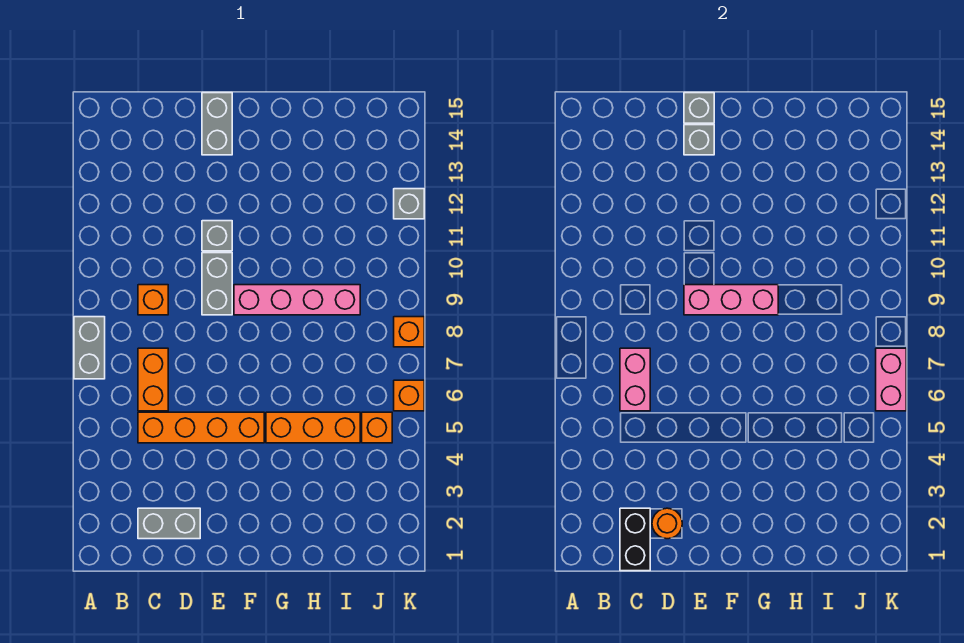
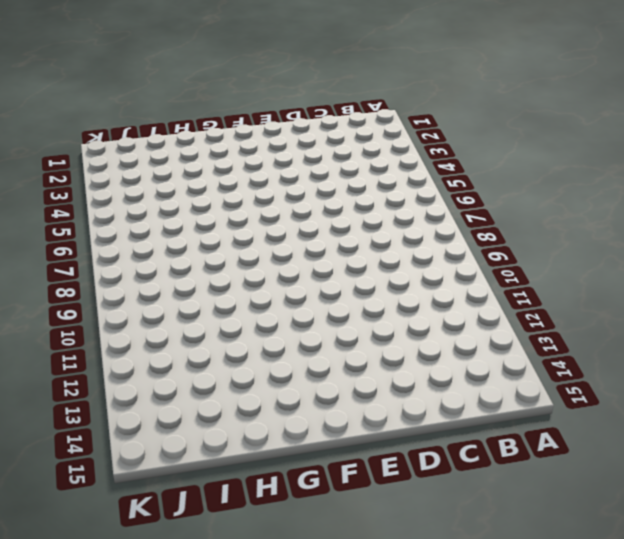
none -> grey 1x2 brick [74,317,105,379]
none -> grey 1x2 brick [138,508,200,539]
none -> orange 1x4 brick [138,412,264,443]

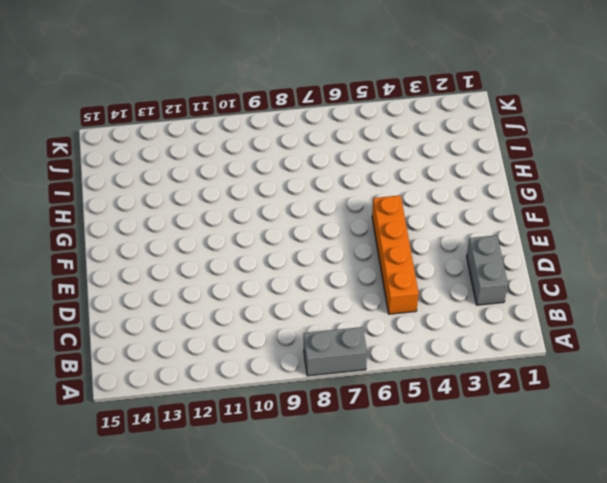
none -> orange 1x2 brick [138,348,168,411]
none -> orange 1x1 brick [138,285,168,315]
none -> grey 1x2 brick [202,253,232,315]

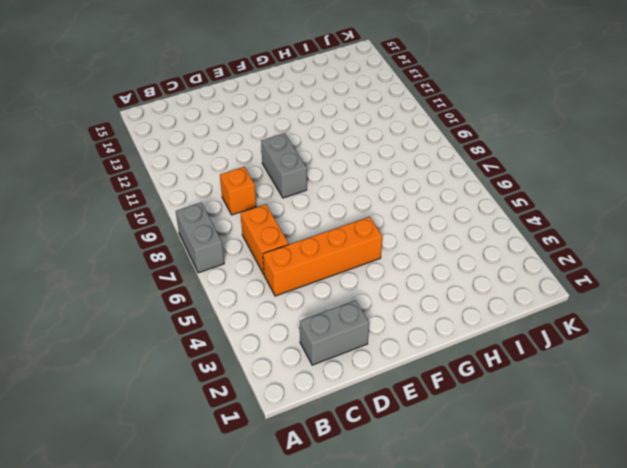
none -> grey 1x1 brick [202,221,232,251]
none -> grey 1x2 brick [202,93,232,155]
none -> pink 1x4 brick [234,285,360,315]

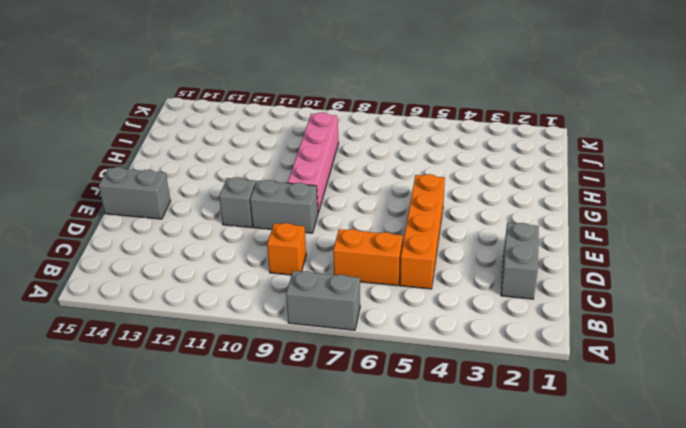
none -> orange 1x3 brick [266,412,360,443]
none -> orange 1x1 brick [362,412,392,443]
none -> orange 1x1 brick [394,380,424,411]

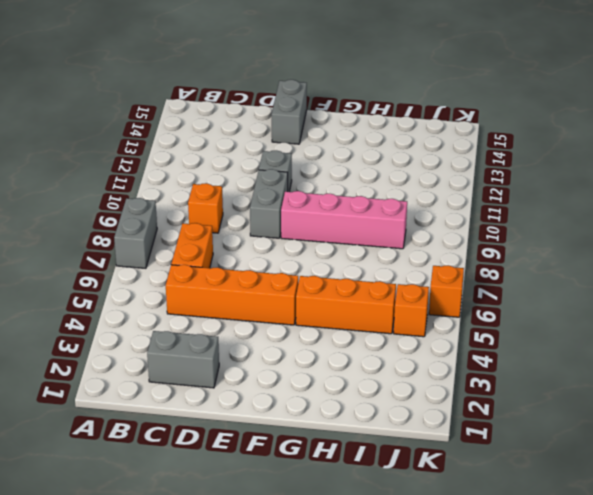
none -> orange 1x1 brick [394,317,424,347]
none -> grey 1x1 brick [394,189,424,219]
none -> black 1x2 brick [620,508,650,571]

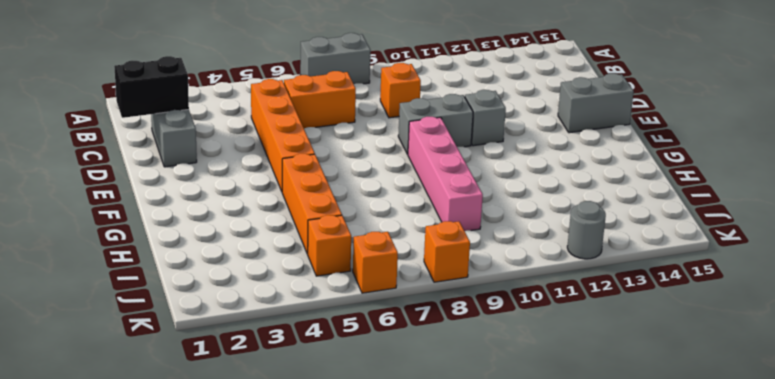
grey 1x1 round brick [567,201,606,259] -> grey 1x1 brick [394,189,424,219]
none -> pink 1x2 brick [620,348,650,411]
none -> orange 1x1 round brick [652,508,682,539]
none -> pink 1x3 brick [684,285,778,315]

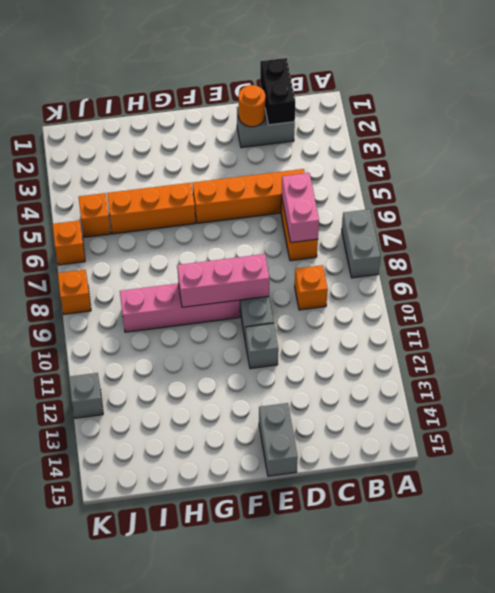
none -> grey 1x1 brick [684,125,714,155]
none -> grey 1x1 brick [684,93,714,123]
none -> pink 1x2 brick [876,348,906,411]

